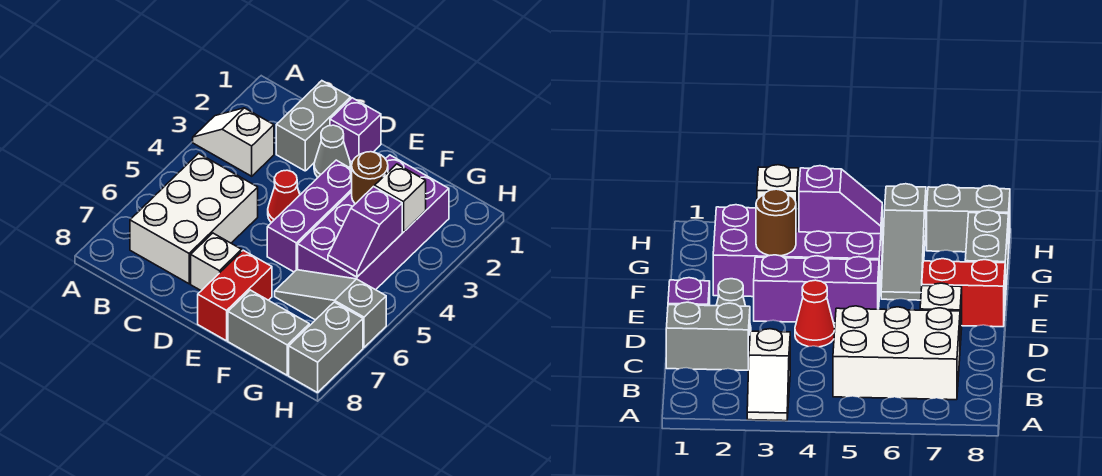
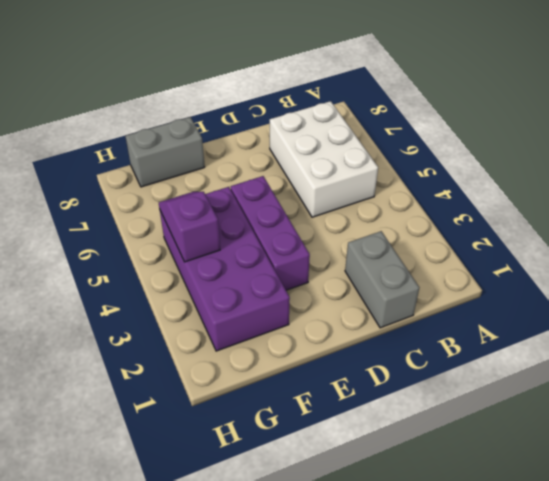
none -> white 1x2 slope [193,108,274,176]
none -> purple 1x1 brick [330,98,381,162]
none -> grey 1x1 cone [314,125,351,177]

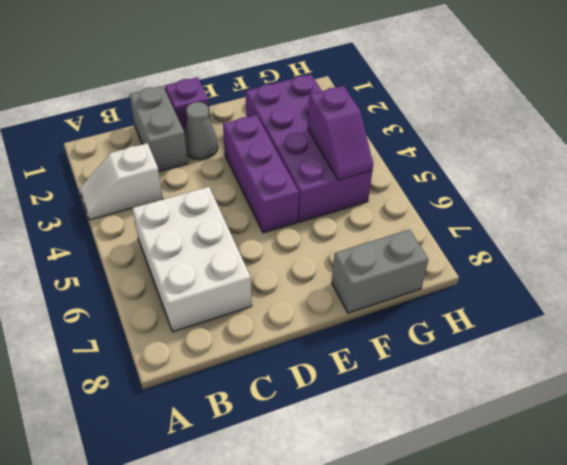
none -> red 1x1 cone [268,170,300,223]
none -> white 1x1 brick [191,233,242,291]
none -> red 1x2 brick [198,250,272,341]

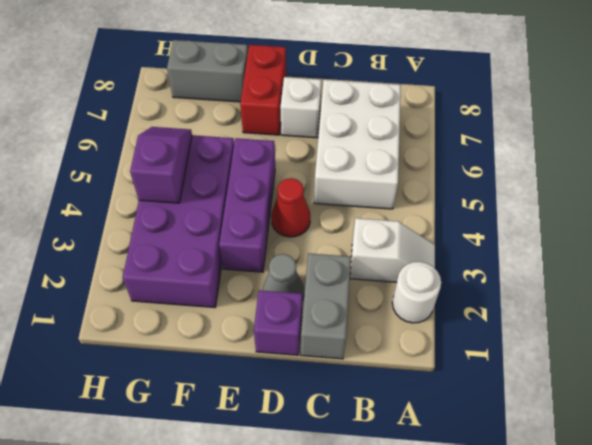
white 1x1 round brick [392,262,441,323] -> none
none -> grey 1x3 slope [275,270,386,347]
none -> grey 1x2 brick [289,302,363,393]
none -> brown 1x1 round brick [352,152,388,204]

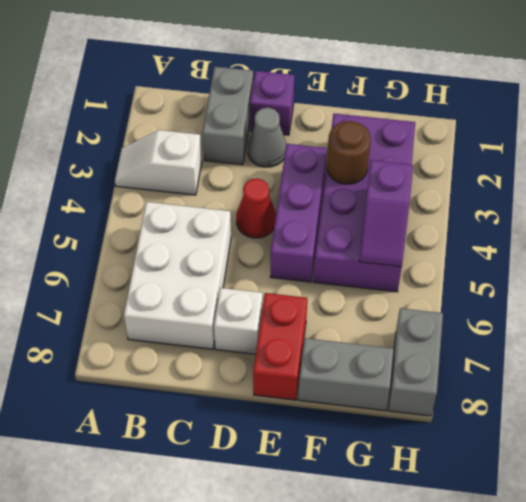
none -> grey 1x3 slope [275,270,386,347]
none -> white 1x1 brick [375,164,426,232]

